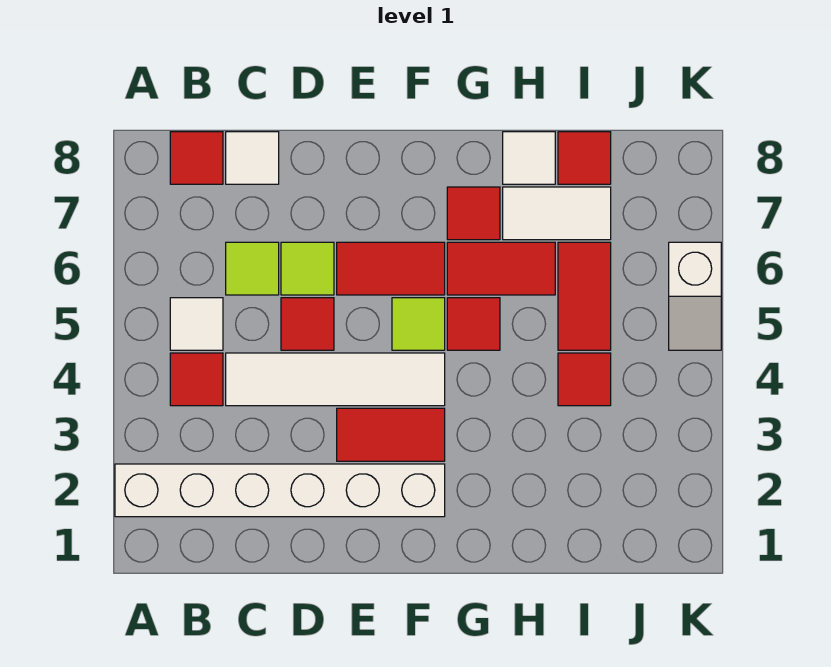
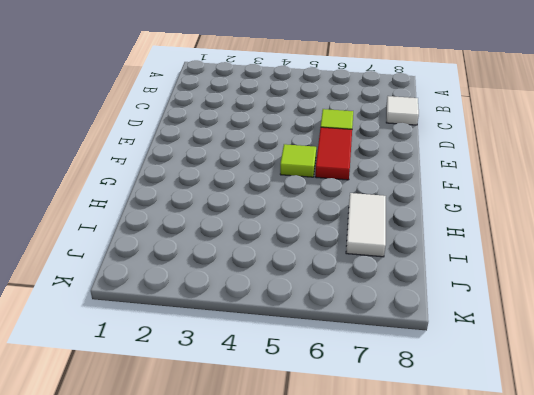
none -> white 1x6 brick [115,464,445,517]
none -> red 1x1 tile [170,353,223,406]
none -> white 1x1 tile [170,298,223,350]

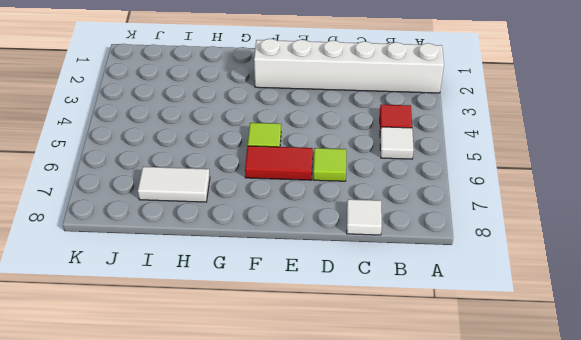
none -> red 1x1 tile [170,132,223,184]
none -> white 1x4 tile [226,353,445,406]
none -> lime 1x1 tile [226,242,279,295]

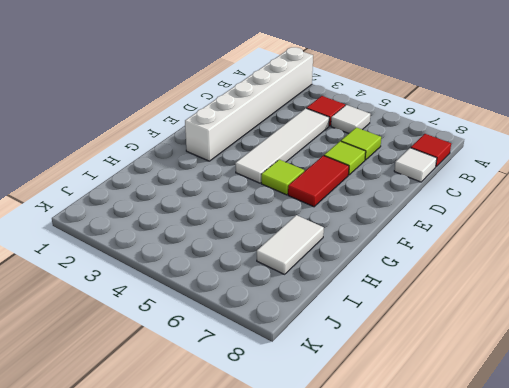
none -> red 1x1 tile [281,298,334,350]
none -> red 1x2 tile [337,408,445,461]
none -> red 1x1 tile [447,298,500,350]

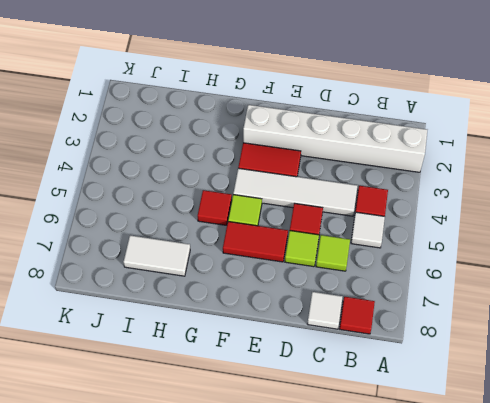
none -> red 1x2 tile [447,242,555,295]
none -> red 1x1 tile [447,187,500,240]
none -> white 1x1 tile [503,132,555,184]

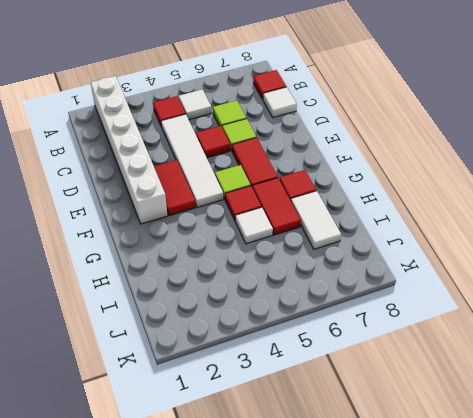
white 1x1 tile [235,207,273,244] -> white 1x1 tile moved to [503,132,555,184]
none -> red 1x1 tile [558,353,611,406]
none -> red 1x2 tile [558,242,611,350]
none -> red 1x1 tile [558,132,611,184]

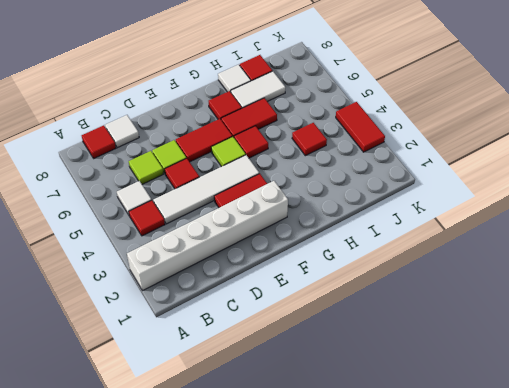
red 1x2 tile [336,102,385,152] -> red 1x2 tile moved to [558,242,611,350]
none -> white 1x2 slope [669,242,721,350]

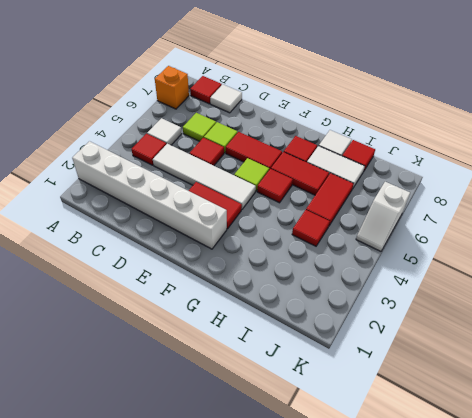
orange 1x1 brick [155,66,189,109] -> none

